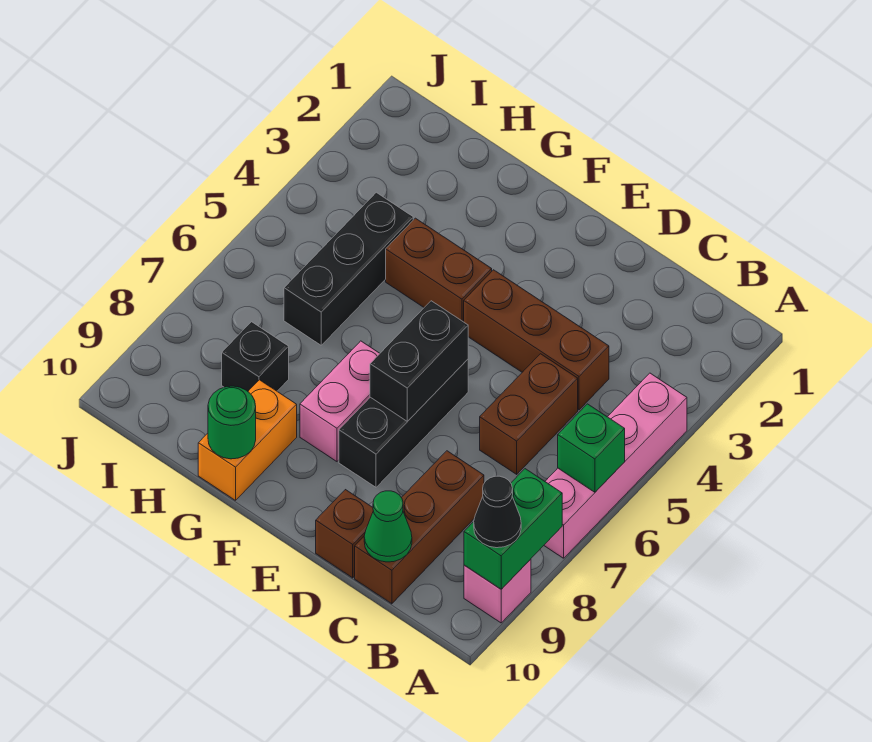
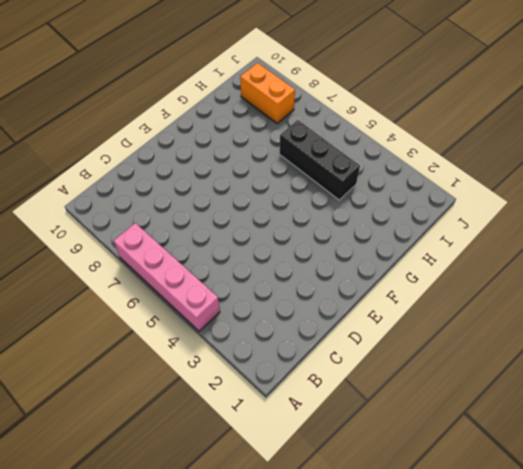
orange 1x2 brick [240,63,295,123] -> orange 1x2 brick moved to [198,380,297,500]
none -> pink 1x1 brick [464,559,531,623]
none -> brown 1x3 brick [464,270,609,410]
none -> brown 1x2 brick [480,354,578,474]

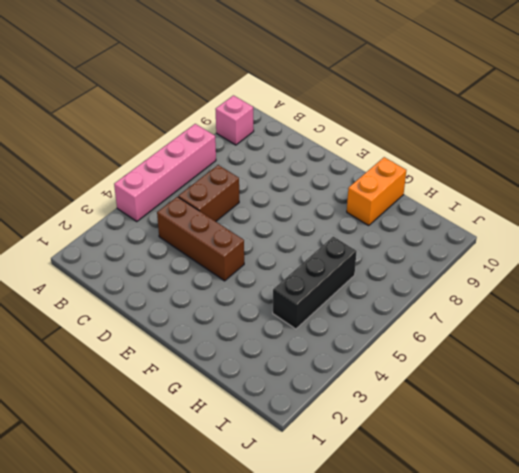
none -> brown 1x3 brick [355,451,484,604]
none -> brown 1x1 brick [316,490,373,578]
none -> black 1x3 brick [339,359,468,487]

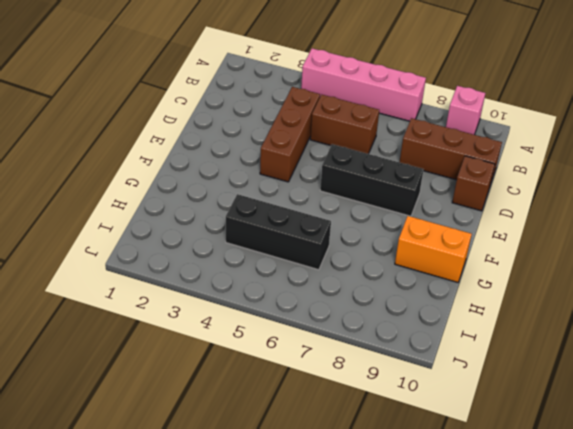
none -> brown 1x2 brick [386,218,492,322]
none -> pink 1x2 brick [300,341,380,462]
none -> black 1x1 brick [222,322,289,391]

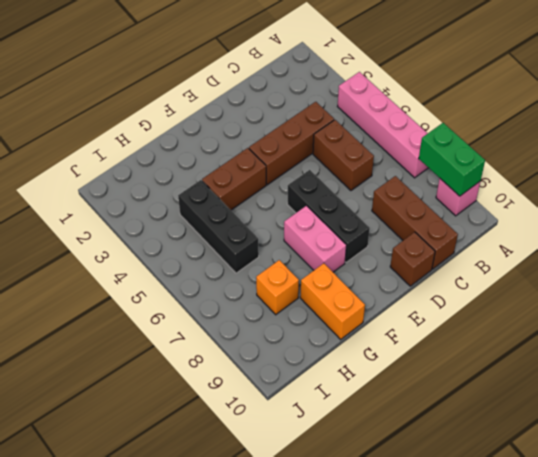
orange 1x1 brick [256,260,299,315] -> black 1x1 brick [222,322,289,391]
none -> green 1x1 brick [558,404,625,492]
none -> green 1x1 cone [364,491,412,562]
none -> black 1x2 brick [370,301,468,421]

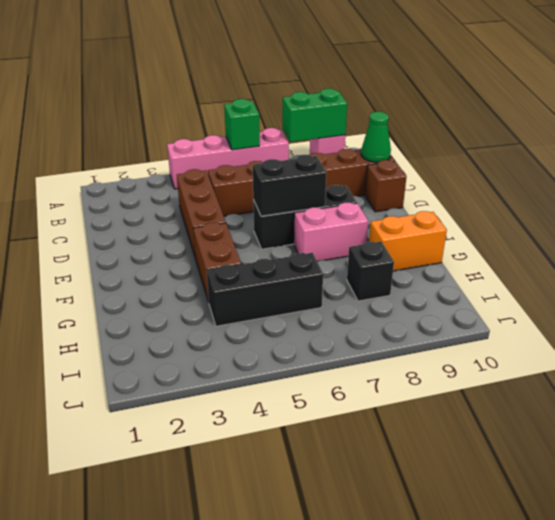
none -> green 1x1 round brick [208,386,256,459]
none -> black 1x1 cone [474,476,521,548]

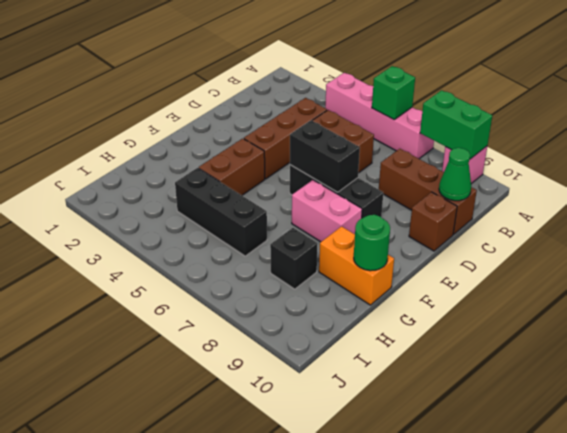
none -> black 1x1 cone [474,476,521,548]

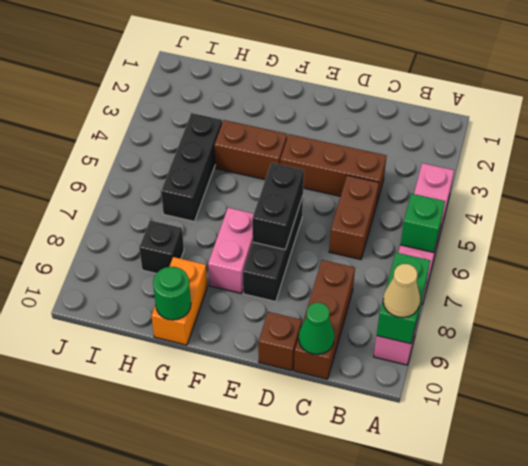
tan 1x1 cone [383,264,420,318] -> black 1x1 cone [474,476,521,548]

